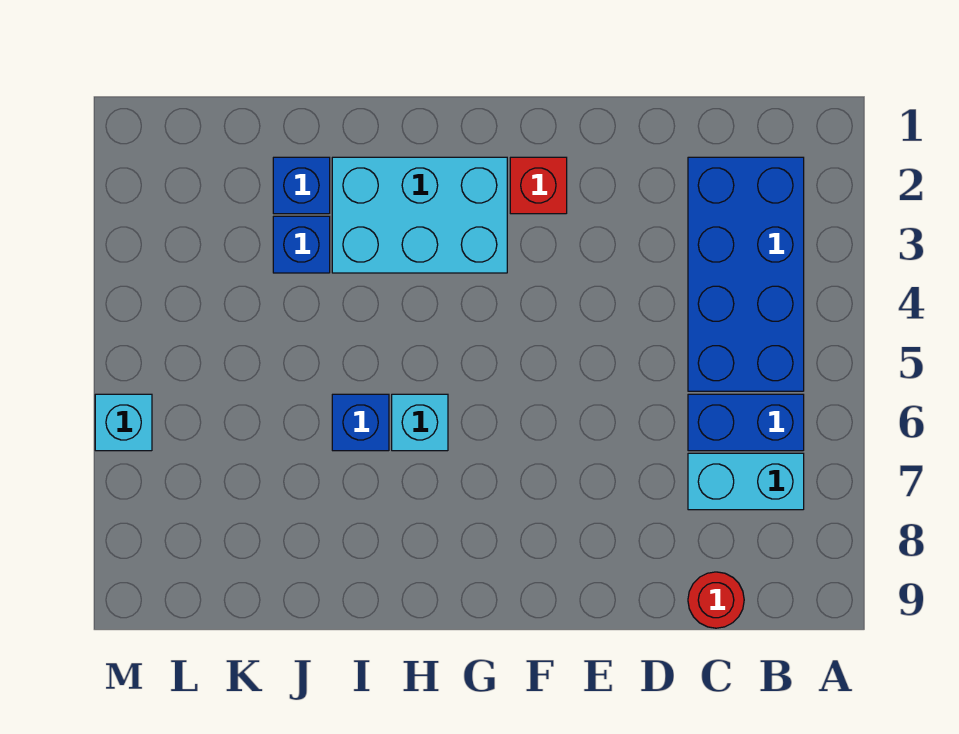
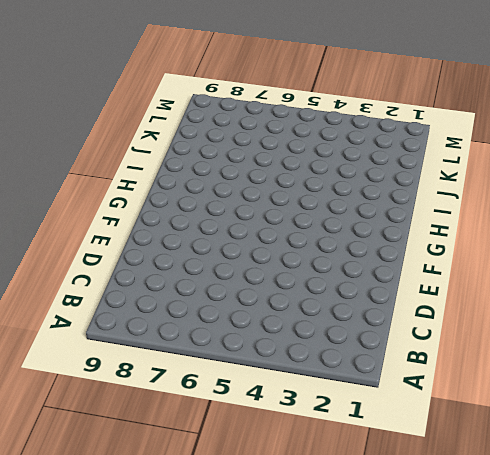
none -> blue 2x4 brick [688,157,804,391]
none -> blue 1x2 brick [688,394,804,451]

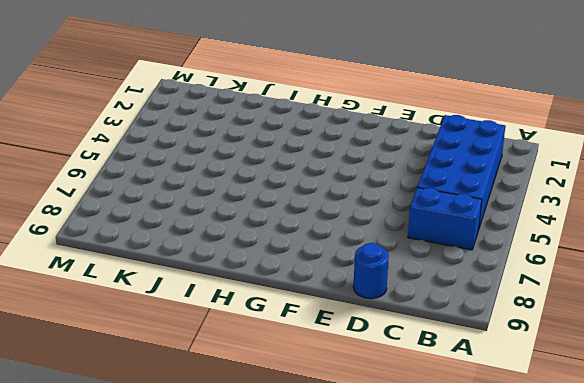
blue 1x1 round brick [353,243,389,299] -> none
none -> cyan 1x2 brick [688,453,804,510]
none -> red 1x1 round brick [688,572,744,628]

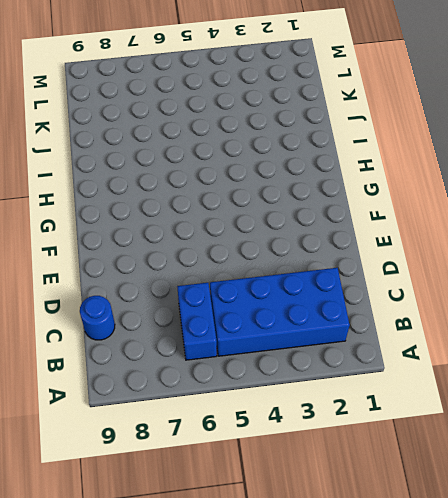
blue 1x1 round brick [80,296,115,340] -> red 1x1 round brick [688,572,744,628]
none -> cyan 1x2 brick [688,453,804,510]
none -> red 1x1 brick [510,157,567,214]

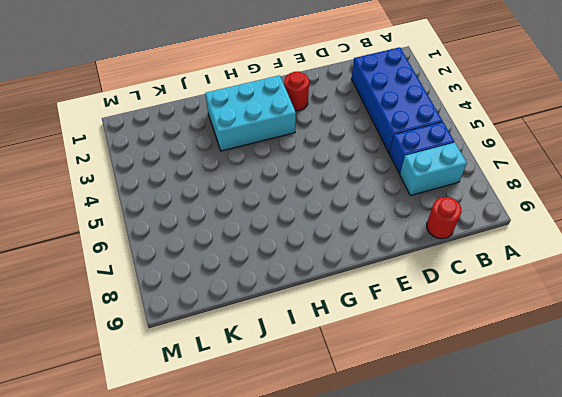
red 1x1 round brick [284,71,309,111] -> red 1x1 brick [510,157,567,214]
none -> cyan 1x1 brick [392,394,448,451]
none -> blue 1x1 brick [332,394,389,451]

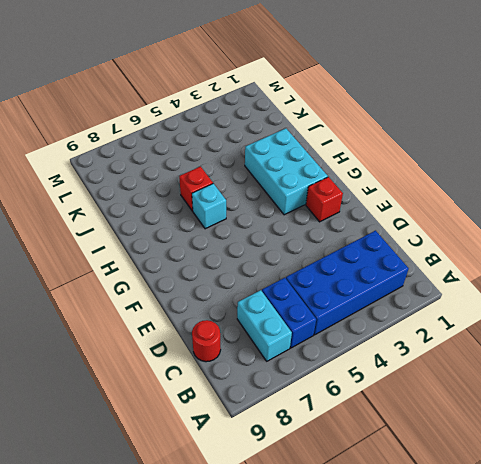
red 1x1 brick [179,167,213,211] -> blue 1x1 brick [332,394,389,451]
none -> blue 1x1 brick [273,157,330,214]
none -> blue 1x1 brick [273,216,330,273]

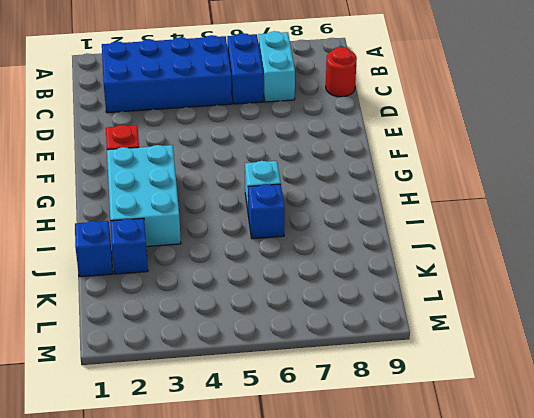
blue 1x1 brick [75,221,113,277] -> blue 1x1 brick moved to [273,216,330,273]
none -> cyan 1x1 brick [95,394,152,451]

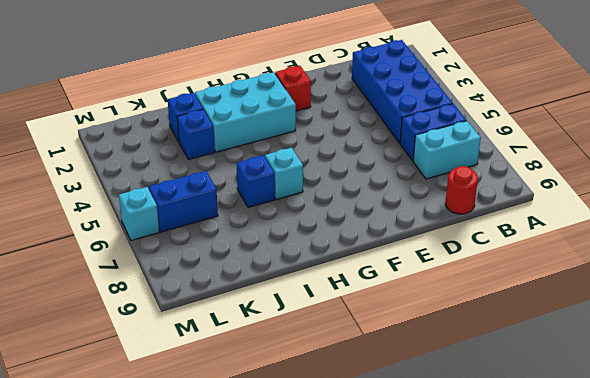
blue 1x2 brick [149,171,218,232] -> none

